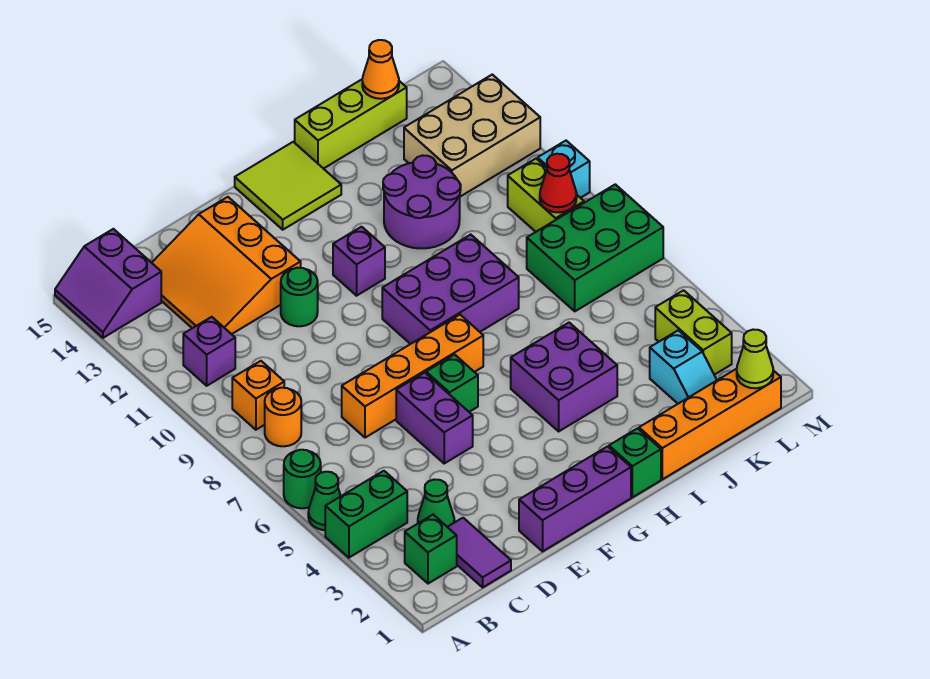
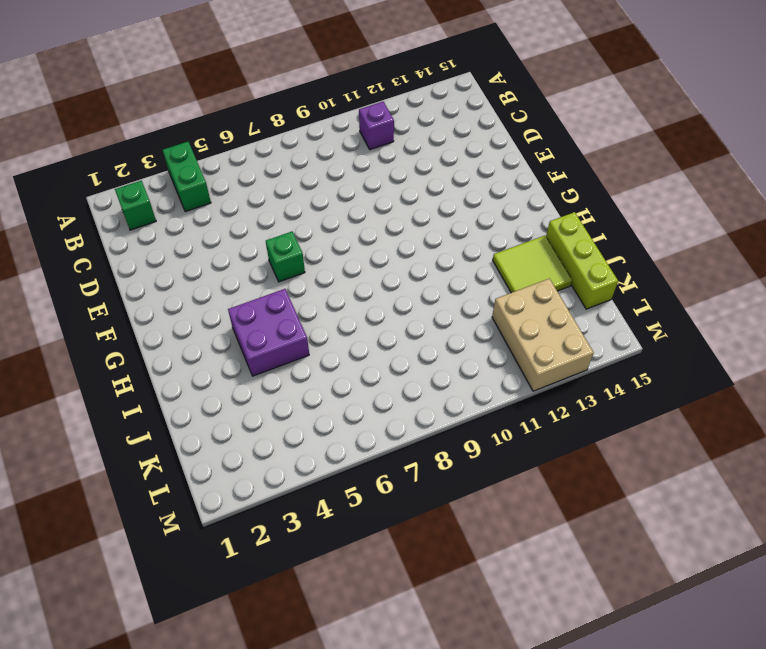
lime 2x2 tile [493,236,572,293] -> lime 2x2 tile moved to [235,142,341,230]
none -> green 1x1 cone [308,472,341,530]
none -> green 1x1 round brick [284,450,321,508]
none -> purple 2x2 slope [55,229,161,338]
none -> orange 1x1 round brick [265,388,301,446]

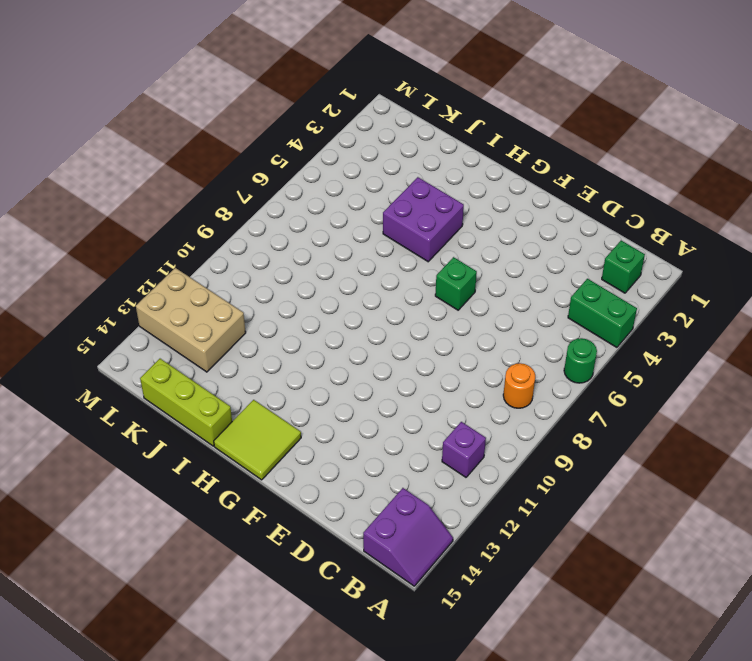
none -> green 1x1 cone [308,472,341,530]
none -> orange 1x1 brick [232,361,284,430]
none -> purple 1x2 tile [448,518,511,587]
none -> green 1x1 cone [418,479,454,527]

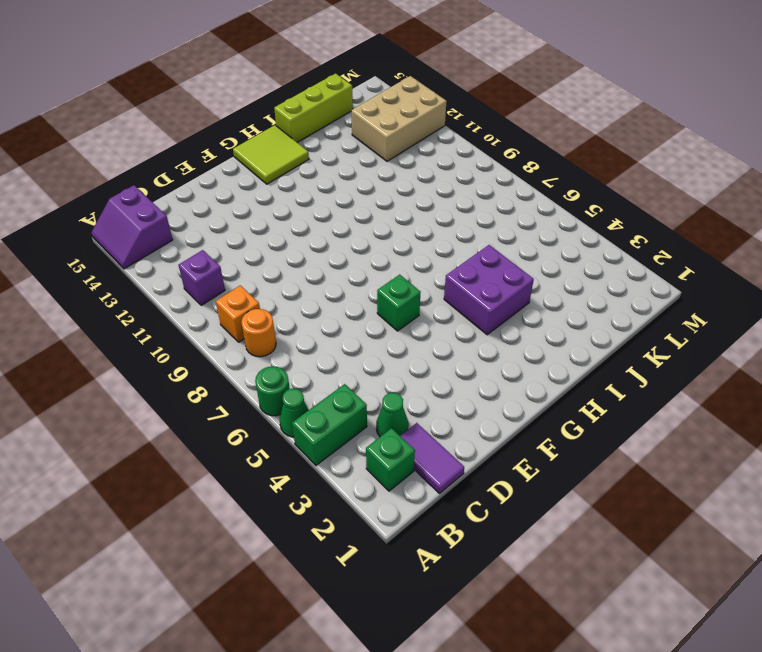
none -> orange 3x3 slope [152,197,301,334]
none -> orange 1x4 brick [342,315,483,438]
none -> purple 1x3 brick [519,446,631,551]
none -> purple 1x2 brick [396,373,473,463]

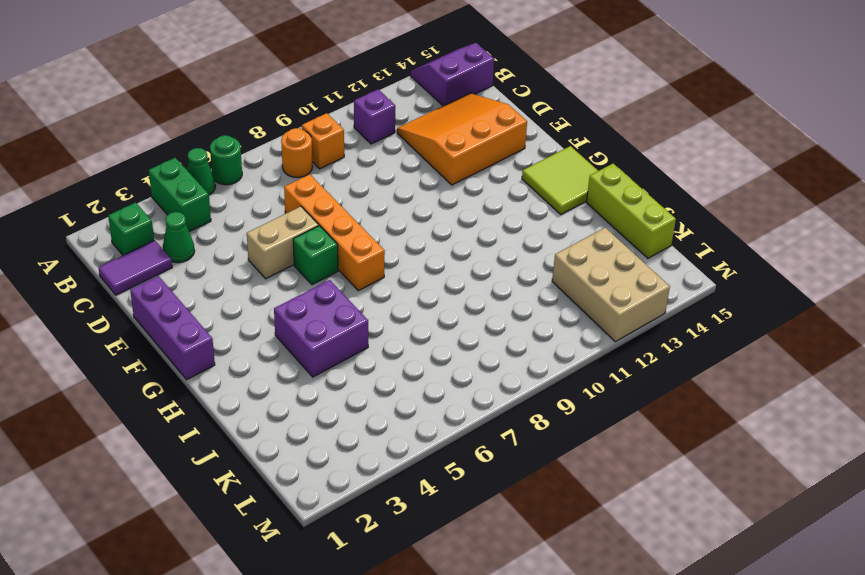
tan 1x2 brick [247,206,319,279] -> purple 1x2 brick [396,373,473,463]
none -> green 1x1 round brick [281,268,318,326]
none -> purple 2x3 brick [382,235,519,344]
none -> purple 1x1 brick [333,227,385,296]
none -> green 1x1 brick [609,428,661,497]

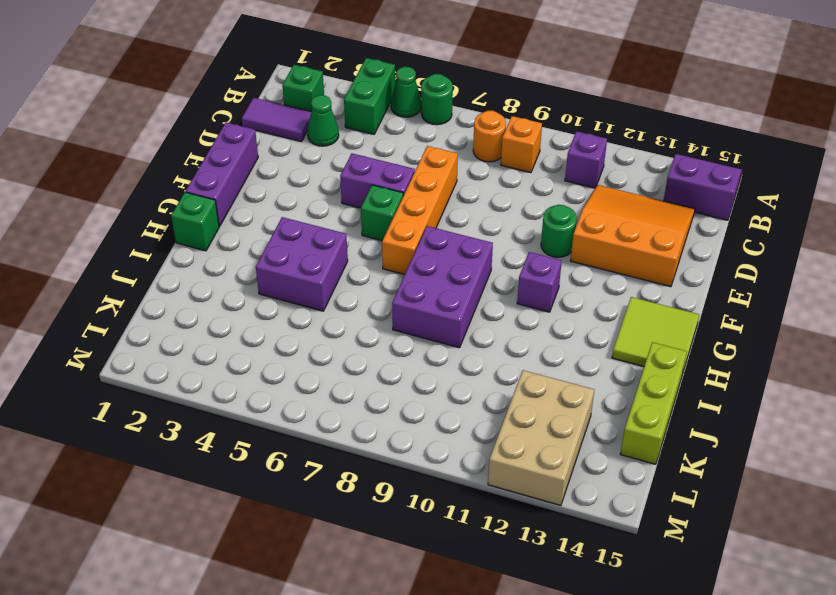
none -> orange 1x4 brick [639,369,781,479]
none -> purple 2x2 round brick [383,155,461,248]
none -> cyan 1x2 slope [650,330,717,404]
none -> green 2x3 brick [527,184,663,311]

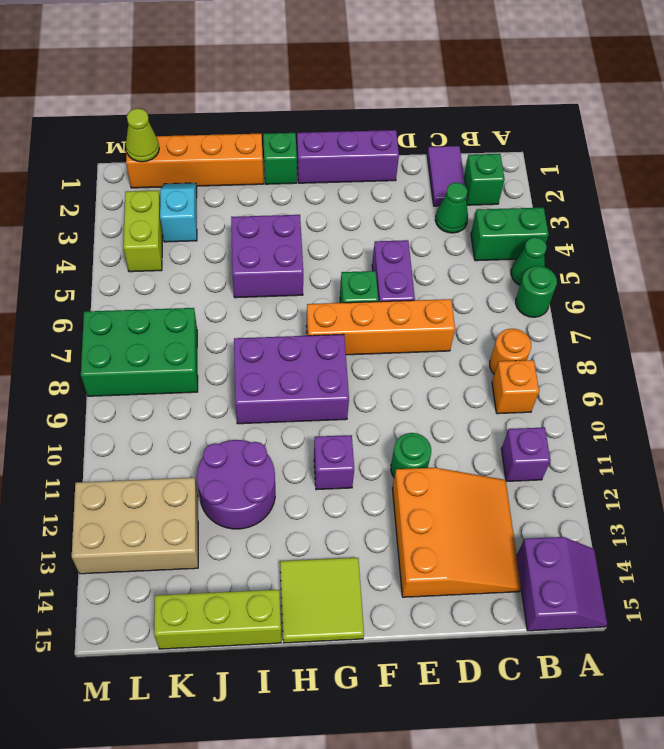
none -> lime 1x2 brick [508,159,584,232]
none -> cyan 1x1 brick [538,141,590,198]
none -> orange 1x1 cone [362,40,399,99]
none -> red 1x1 cone [540,154,577,212]

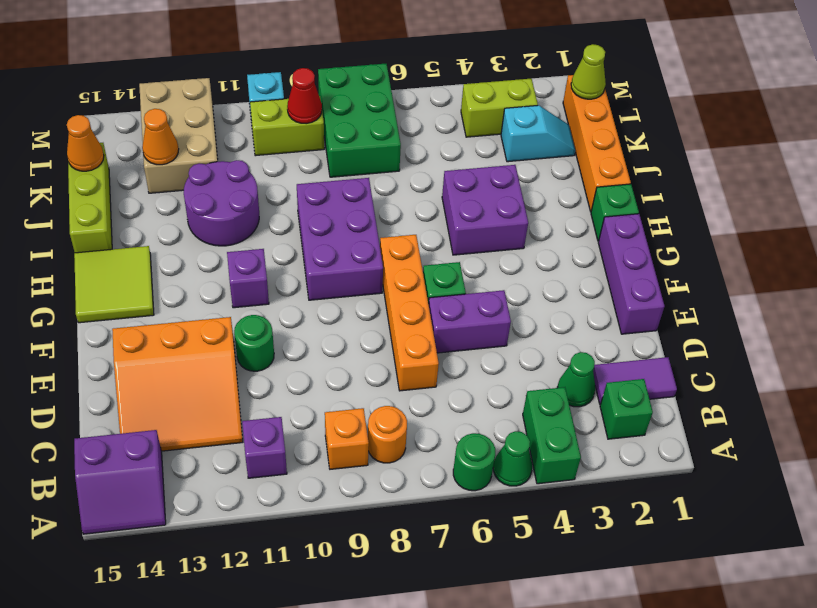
orange 1x1 cone [142,109,179,165] -> none

